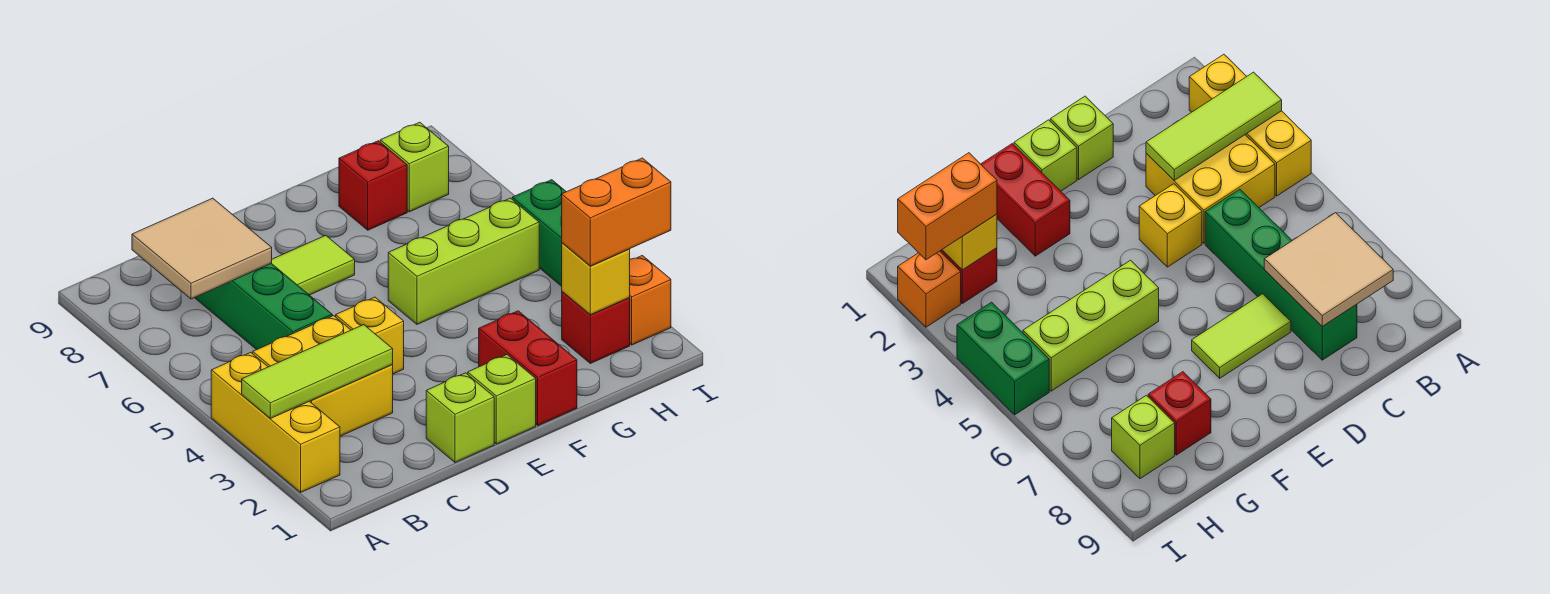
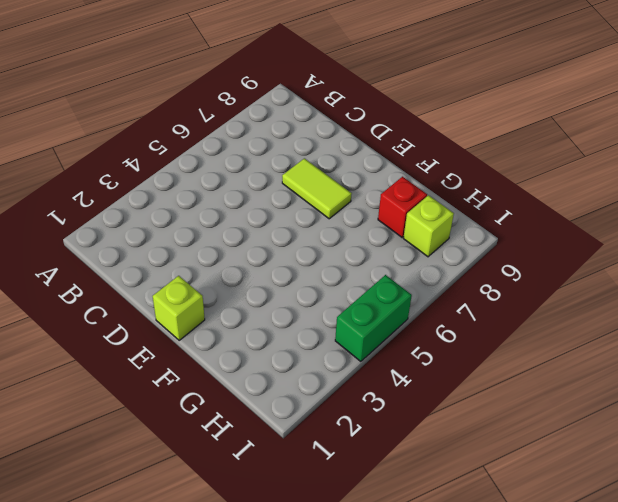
none -> yellow 1x3 brick [211,352,340,492]
none -> yellow 2x2 brick [253,316,393,436]
none -> green 1x4 brick [195,263,332,350]

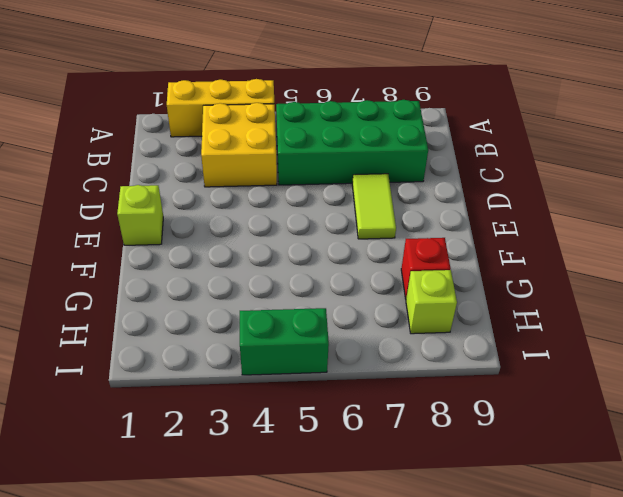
green 2x4 brick [276,100,428,185] -> green 1x4 brick [195,263,332,350]
none -> lime 1x1 brick [426,373,494,462]
none -> yellow 1x1 brick [336,297,404,374]
none -> red 1x2 brick [479,311,577,425]

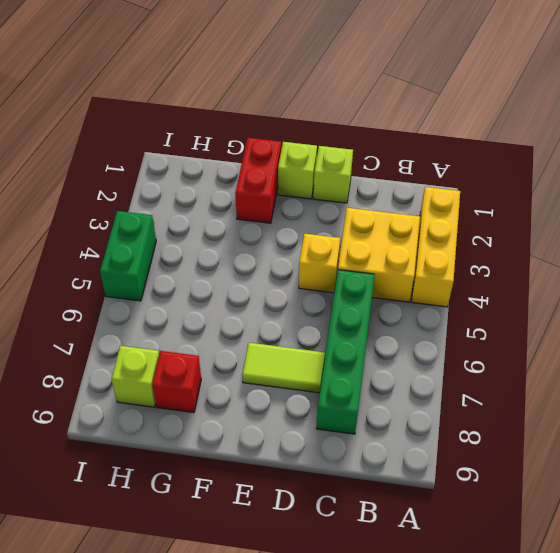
none -> lime 1x3 brick [388,198,539,324]
none -> red 1x1 brick [562,292,630,363]
none -> orange 1x1 brick [630,256,671,345]

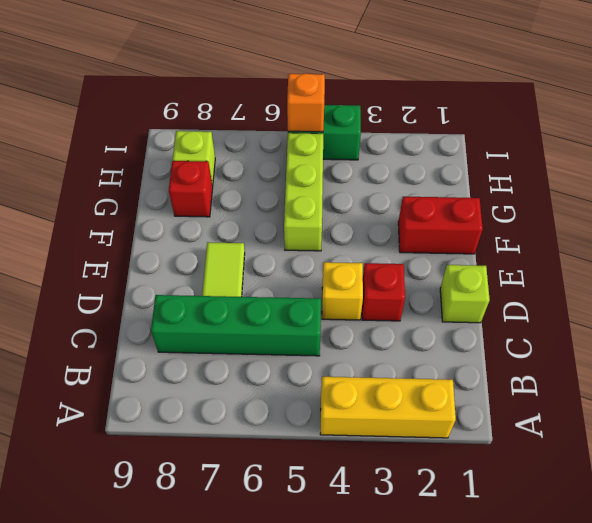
red 1x1 brick [362,263,405,321] -> red 1x1 brick moved to [562,292,630,363]
orange 1x1 brick [287,73,325,132] -> orange 1x1 brick moved to [630,256,671,345]
none -> yellow 2x2 brick [253,316,393,436]
none -> lime 1x1 brick [468,355,536,444]
none -> lime 1x3 tile [242,325,393,418]

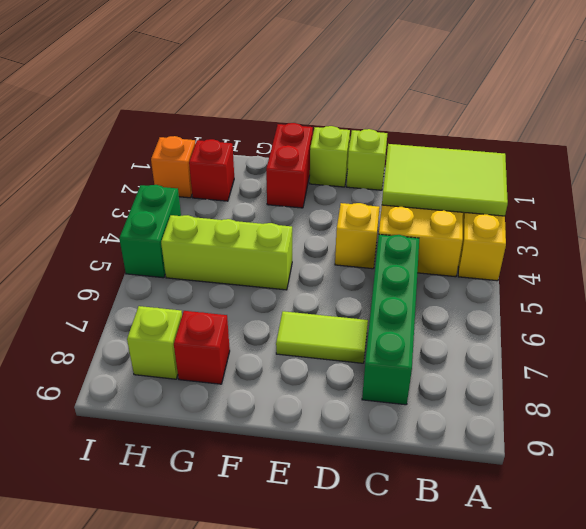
lime 2x3 tile [382,144,508,216] -> lime 1x3 tile [242,325,393,418]
none -> tan 2x2 tile [132,198,272,299]
none -> yellow 1x1 brick [562,243,630,315]
none -> orange 1x2 brick [561,158,671,266]

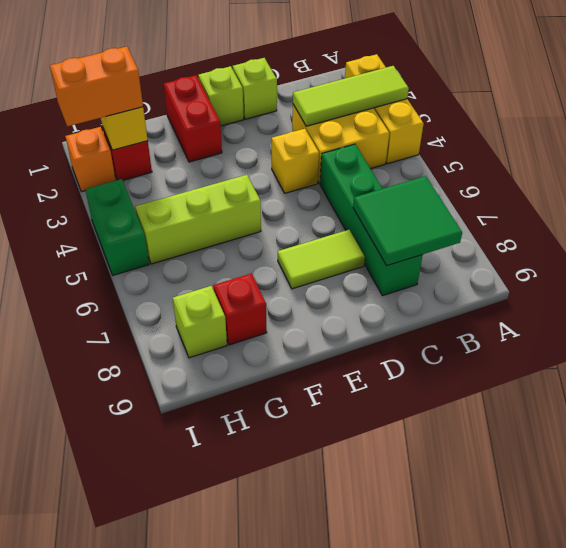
green 2x2 tile [353,176,462,266] -> tan 2x2 tile [132,198,272,299]

